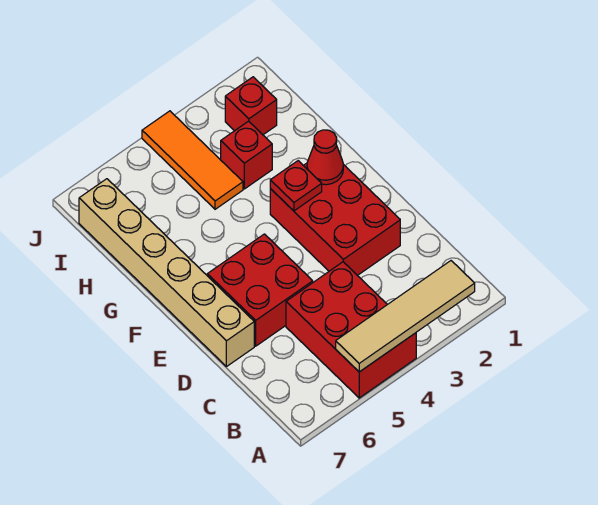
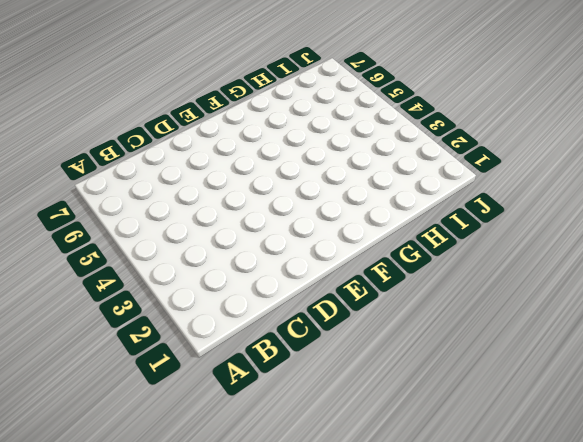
none -> red 2x3 brick [286,262,416,398]
none -> red 2x3 brick [270,163,400,276]

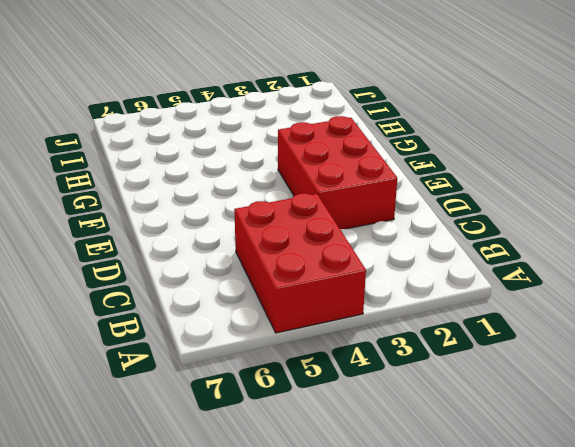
none -> red 2x2 brick [207,234,313,346]
none -> tan 1x6 brick [79,179,254,367]

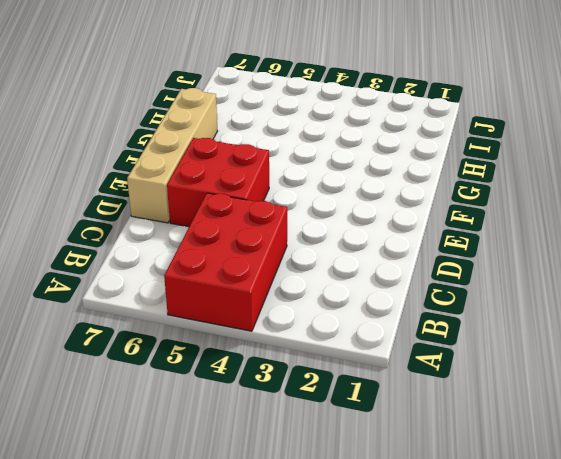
tan 1x4 brick [127,88,217,223] -> tan 1x6 brick [79,179,254,367]
none -> red 2x3 brick [270,163,400,276]
none -> red 1x1 brick [221,121,272,189]

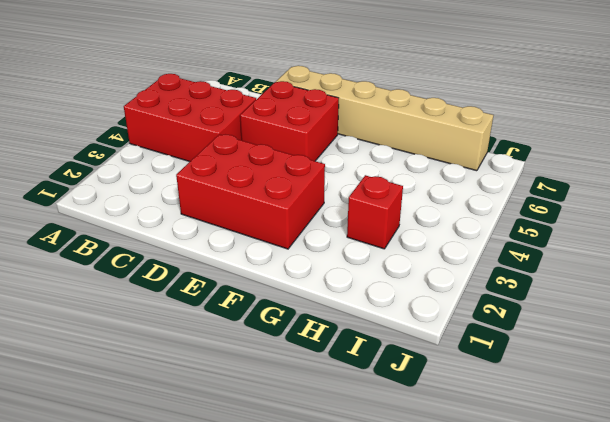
none -> orange 1x3 tile [142,111,243,209]
none -> red 1x1 brick [225,77,277,135]

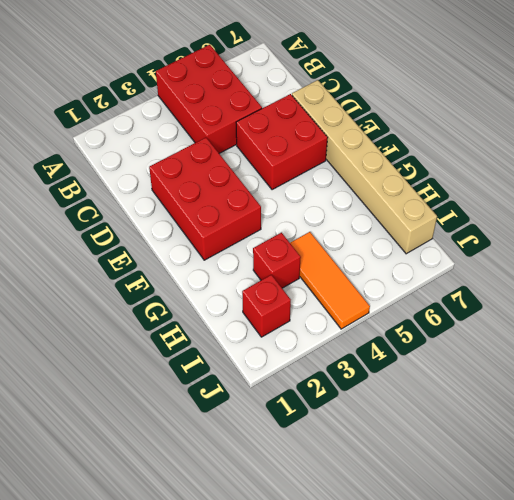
none -> tan 1x4 tile [336,261,475,372]
none -> red 1x1 cone [307,130,343,185]

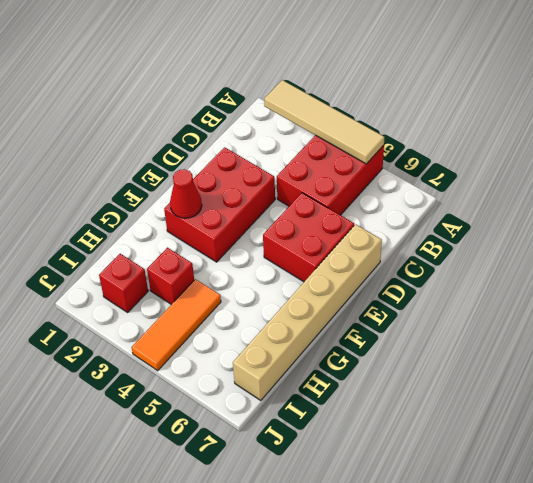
none -> red 1x1 plate [270,161,322,211]

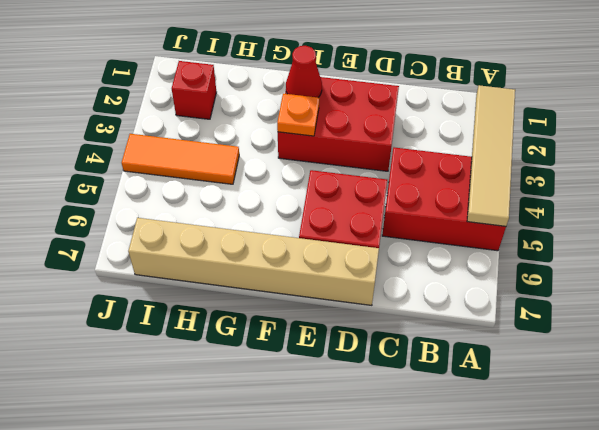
orange 1x1 plate [277,94,319,136] -> red 1x1 plate [270,161,322,211]
none -> red 1x1 brick [221,121,272,189]

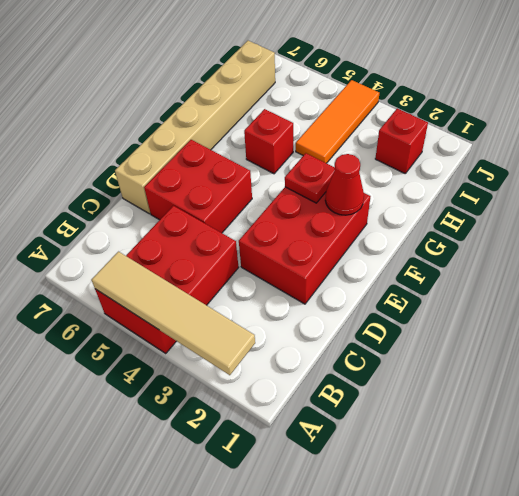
red 1x1 brick [244,109,293,174] -> red 1x1 brick moved to [221,121,272,189]

